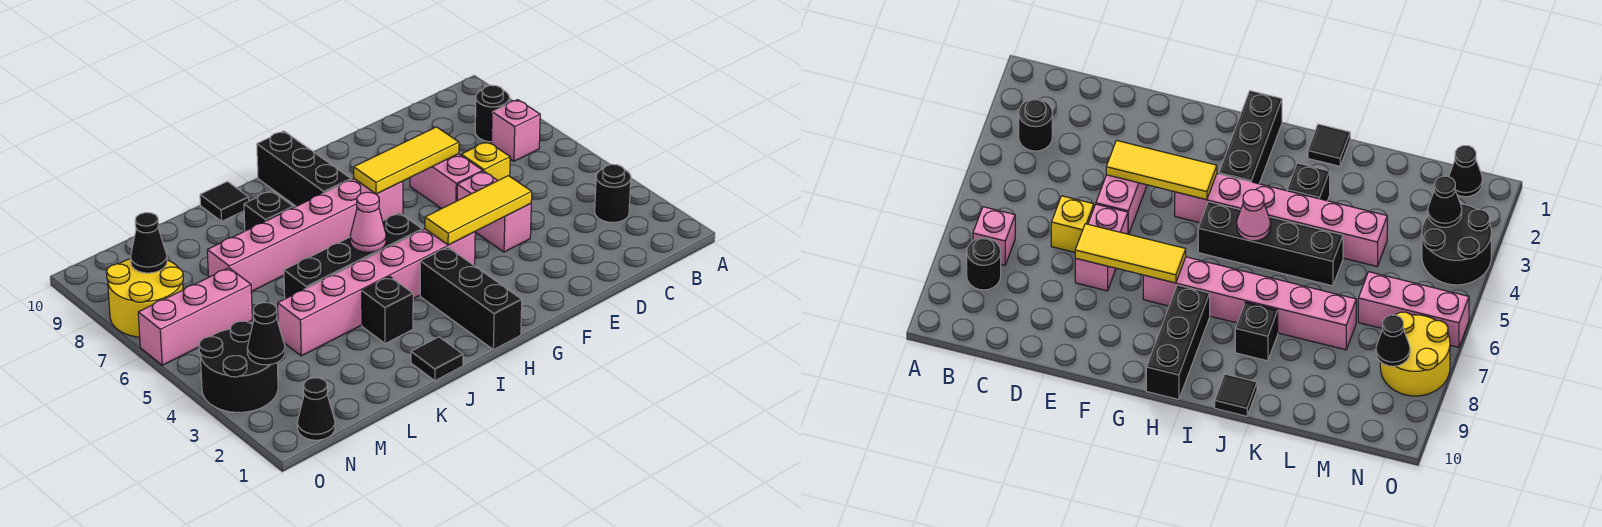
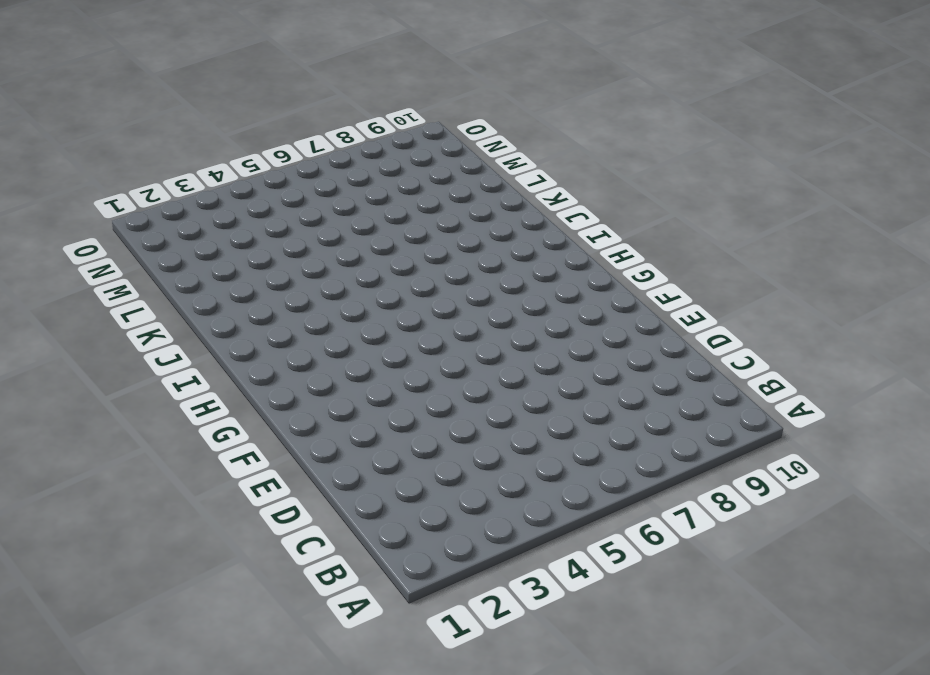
none -> black 1x1 round brick [595,164,631,223]
none -> pink 1x1 brick [492,100,540,161]
none -> black 1x1 round brick [475,85,510,142]

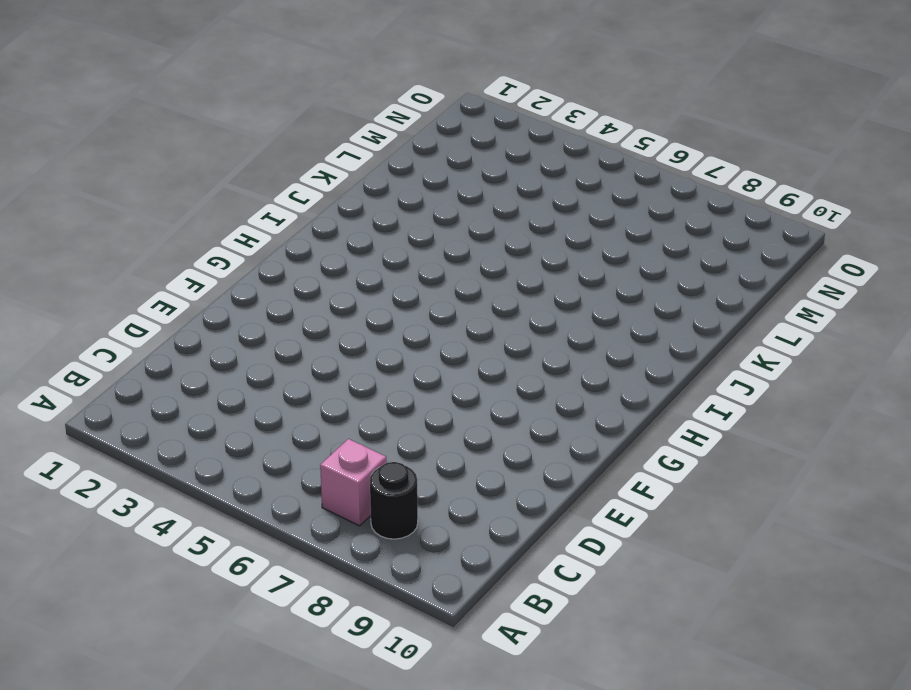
none -> black 1x1 round brick [595,164,631,223]
none -> yellow 1x1 brick [461,141,510,180]
none -> pink 1x2 brick [457,171,531,252]

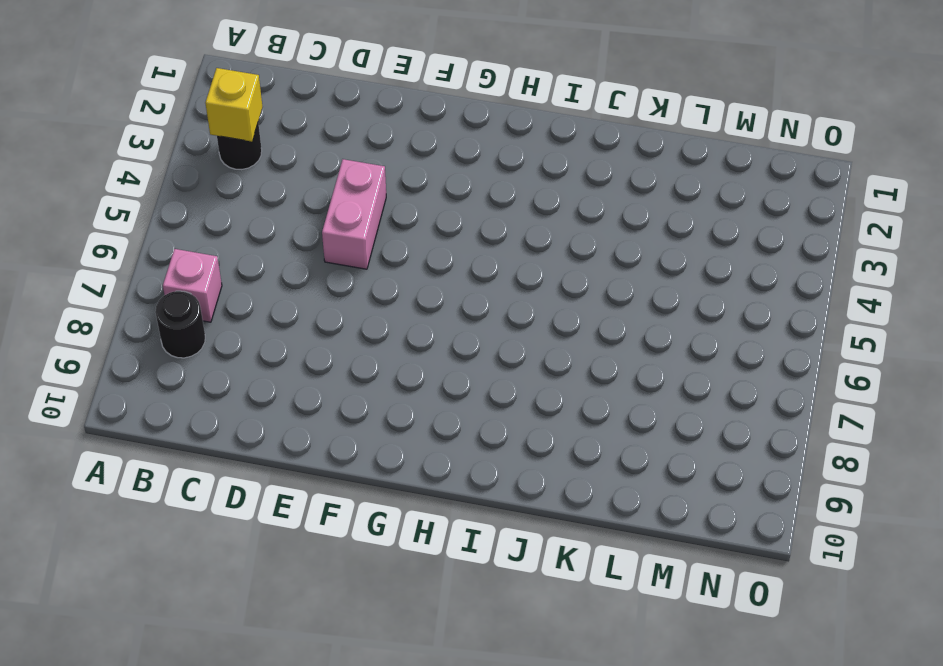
yellow 1x1 brick [205,68,262,142] -> yellow 1x1 brick moved to [461,141,510,180]
none -> pink 1x2 brick [410,154,483,209]
none -> pink 1x6 brick [278,229,475,356]
none -> pink 1x6 brick [207,179,403,292]

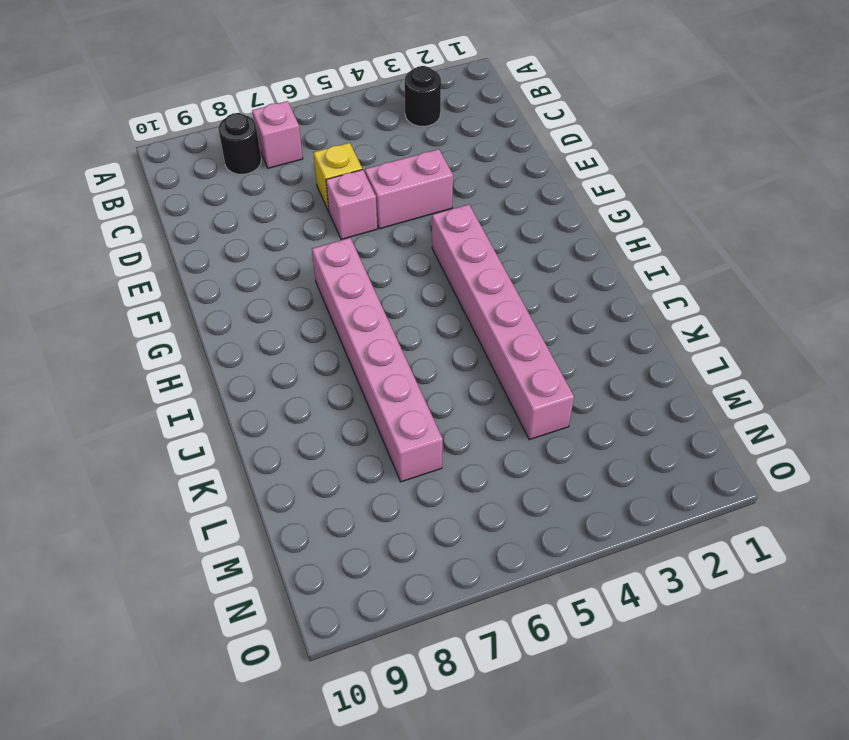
pink 1x1 brick [326,170,377,239] -> pink 1x2 brick [410,154,483,209]
none -> black 1x3 brick [420,247,522,350]
none -> black 1x4 brick [284,213,422,299]
none -> black 1x3 brick [257,131,351,206]

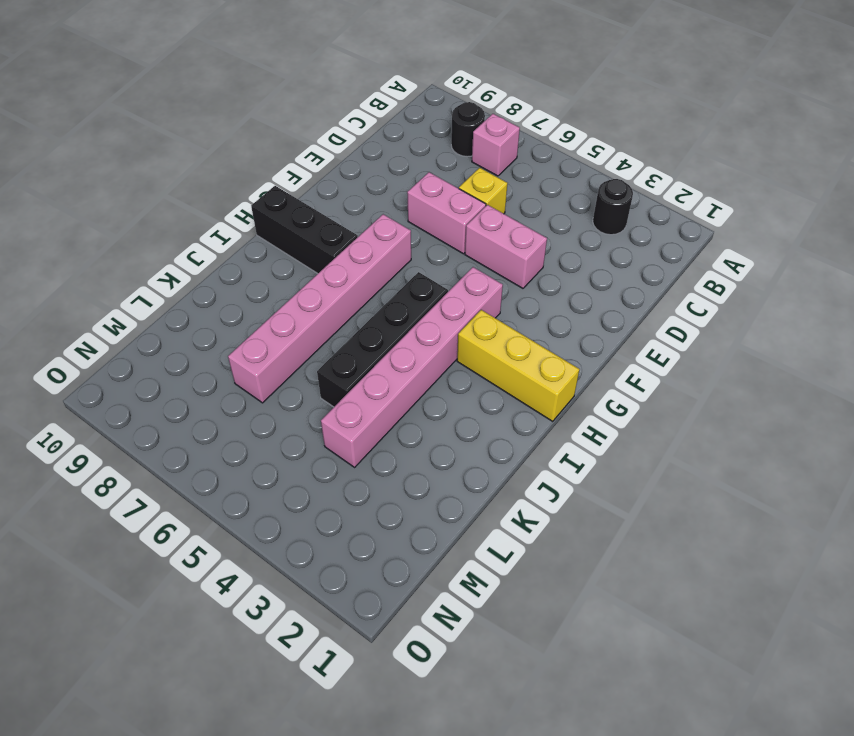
yellow 1x3 brick [457,310,579,421] -> black 1x3 brick [420,247,522,350]
none -> black 1x1 tile [411,337,463,381]
none -> black 1x1 brick [362,277,413,344]
none -> black 1x1 brick [244,191,294,231]

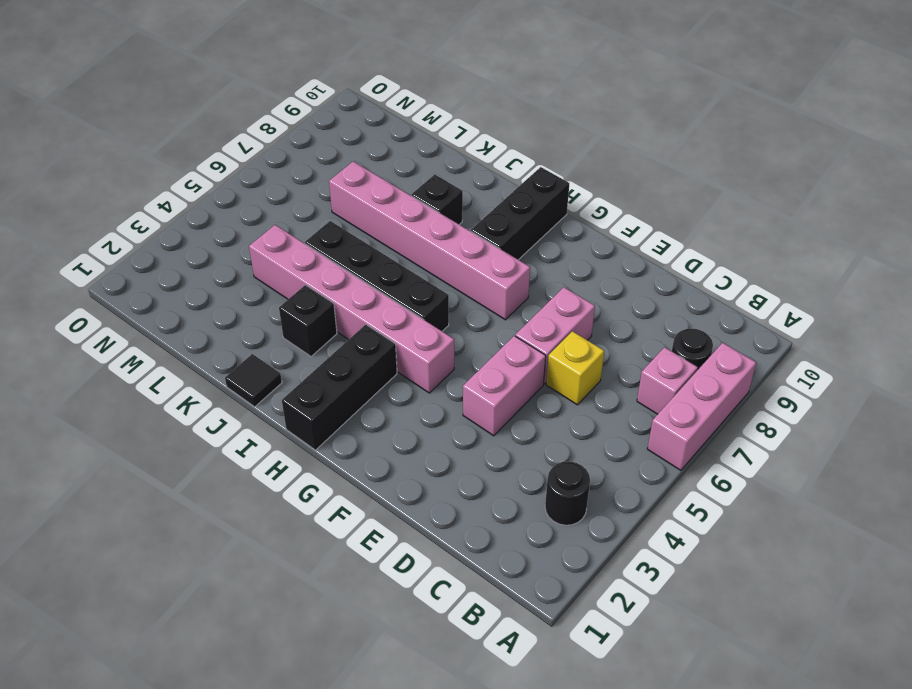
pink 1x3 brick [647,343,756,470] -> pink 1x3 brick turned to [138,268,252,365]
none -> black 1x1 tile [200,182,249,221]
none -> black 1x1 cone [297,378,335,440]
none -> black 2x2 round brick [199,321,278,412]

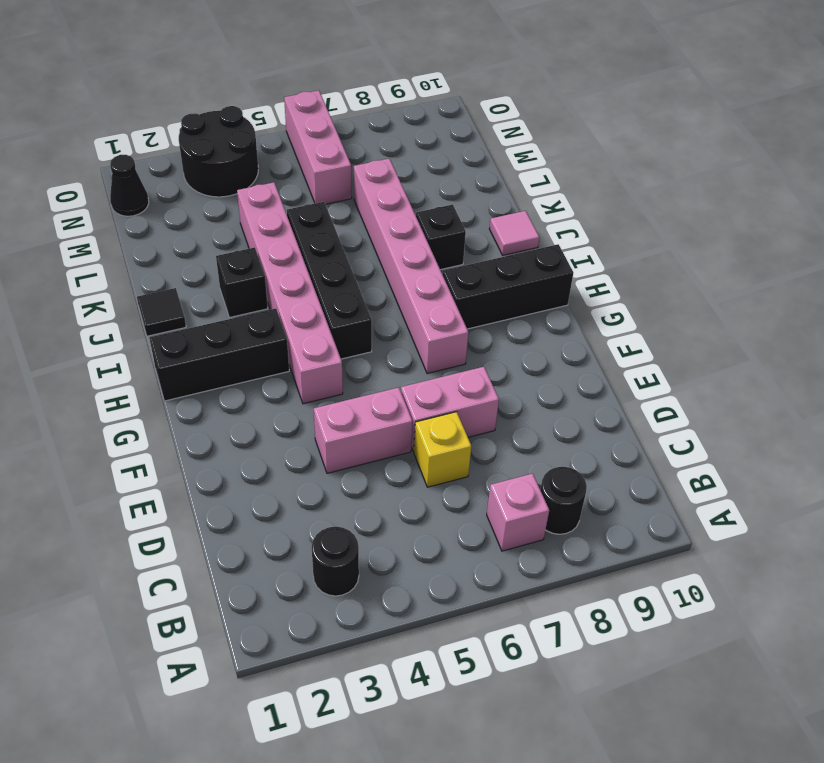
pink 1x1 tile [490,211,539,255] -> black 1x1 tile [200,182,249,221]
none -> yellow 2x2 round brick [107,259,183,337]
none -> yellow 1x3 tile [425,176,532,245]
none -> yellow 1x3 tile [354,127,459,194]

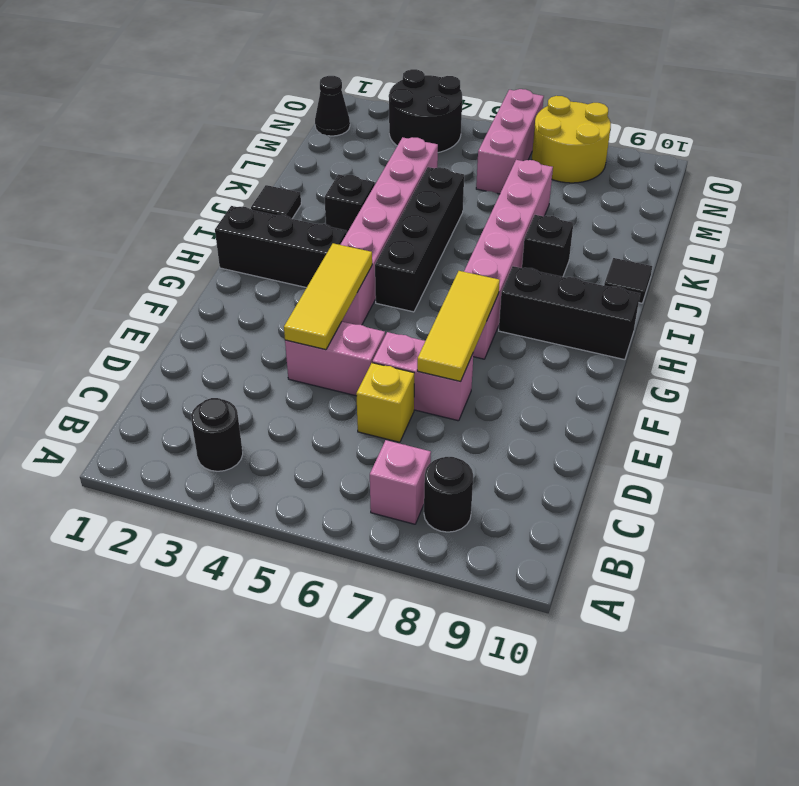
none -> pink 1x1 cone [350,192,386,252]
none -> black 1x1 cone [247,302,285,365]
none -> black 1x1 cone [131,213,167,273]

